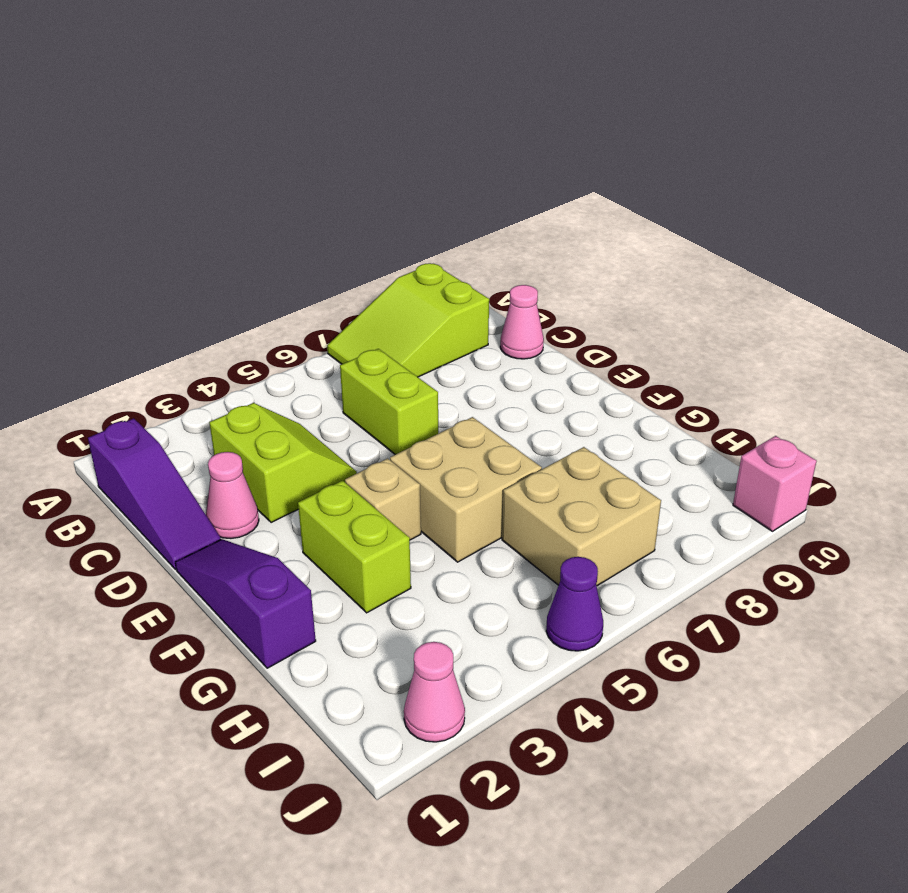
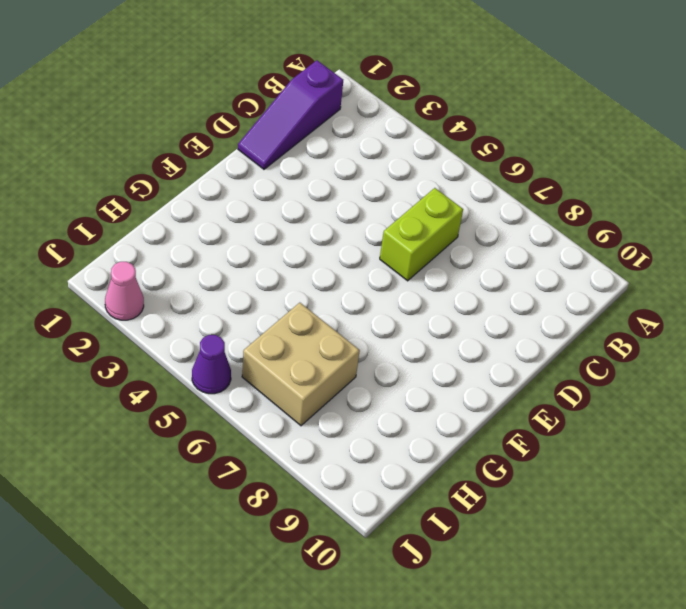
none -> lime 2x3 slope [327,263,489,377]
none -> lime 2x2 slope [209,403,357,523]
none -> pink 1x1 cone [500,285,544,359]

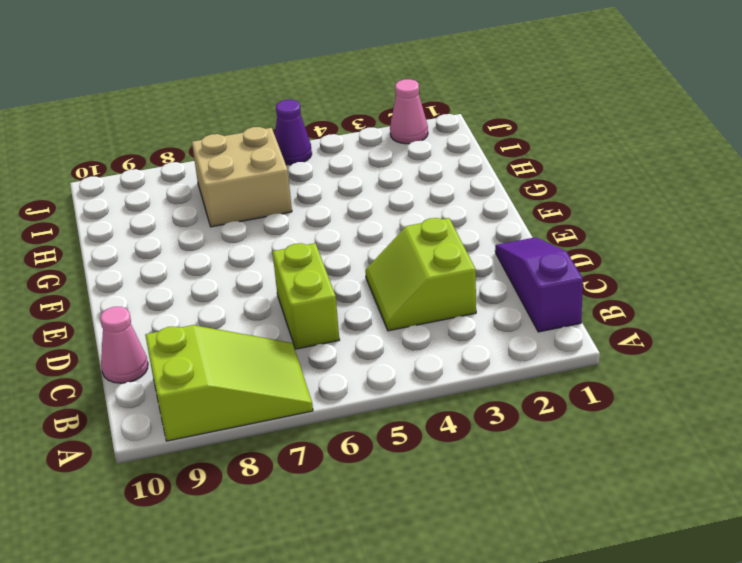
none -> pink 1x1 cone [206,452,259,538]
none -> purple 1x3 slope [175,539,316,668]
none -> lime 1x2 brick [298,481,411,613]

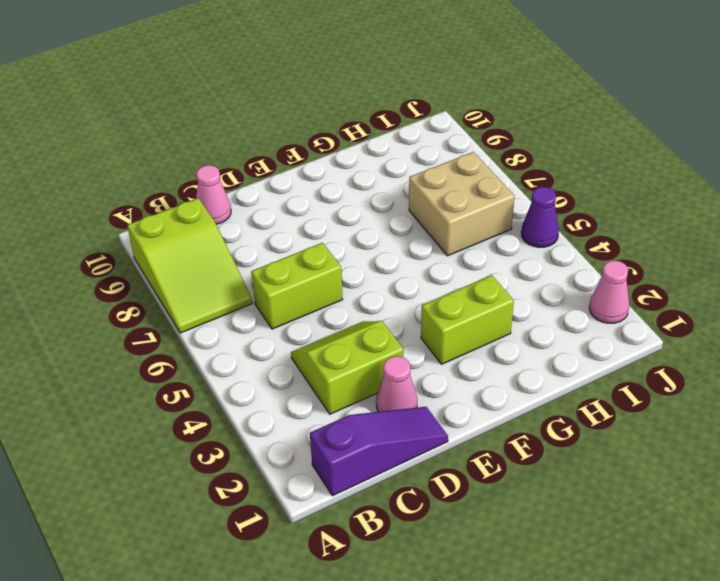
none -> purple 1x3 slope [175,539,316,668]
none -> tan 1x1 brick [345,458,421,540]
none -> tan 2x2 brick [390,417,542,562]

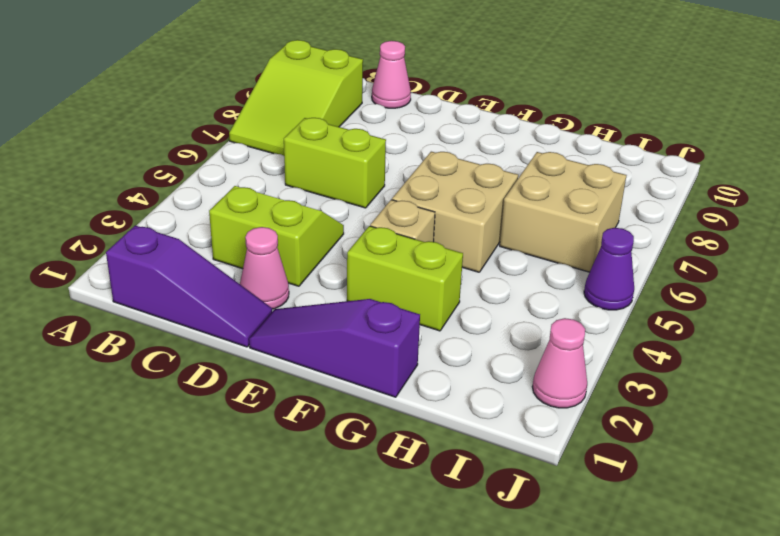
none -> pink 1x1 brick [733,436,817,531]

